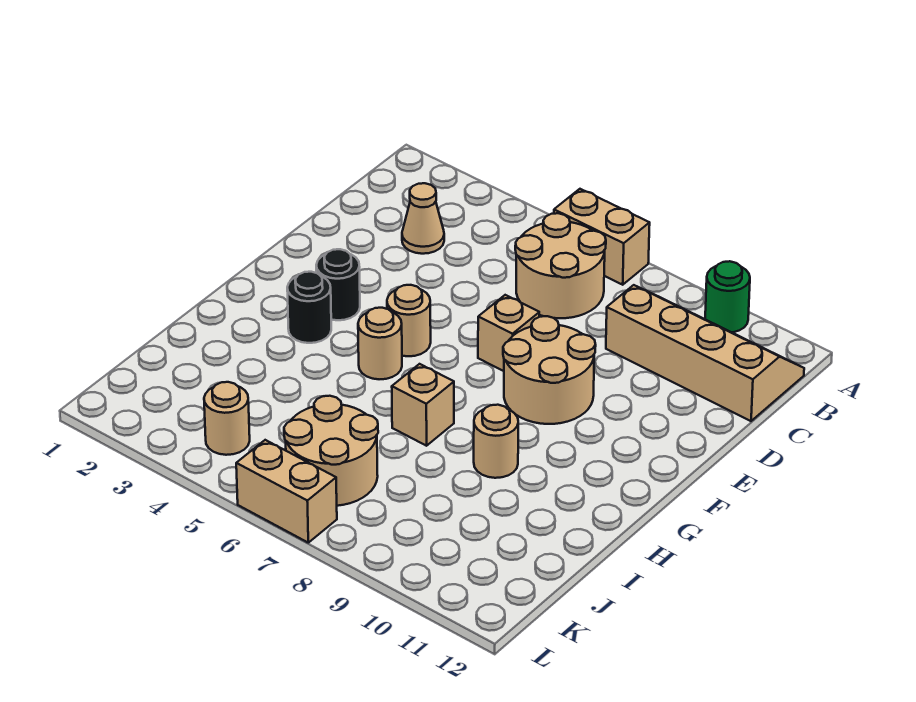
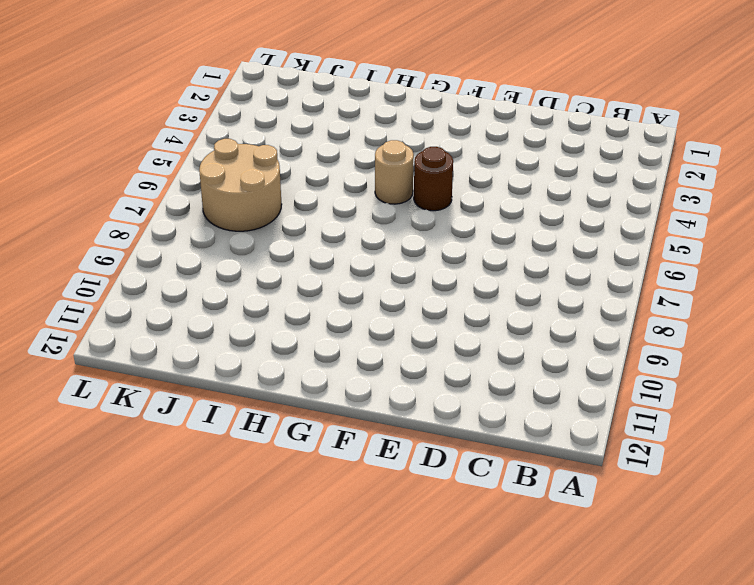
brown 1x1 round brick [414,147,453,211] -> tan 1x1 round brick [387,285,431,356]
none -> tan 1x2 brick [554,189,650,285]
none -> green 1x1 round brick [705,261,750,332]
none -> tan 2x2 round brick [515,213,606,318]

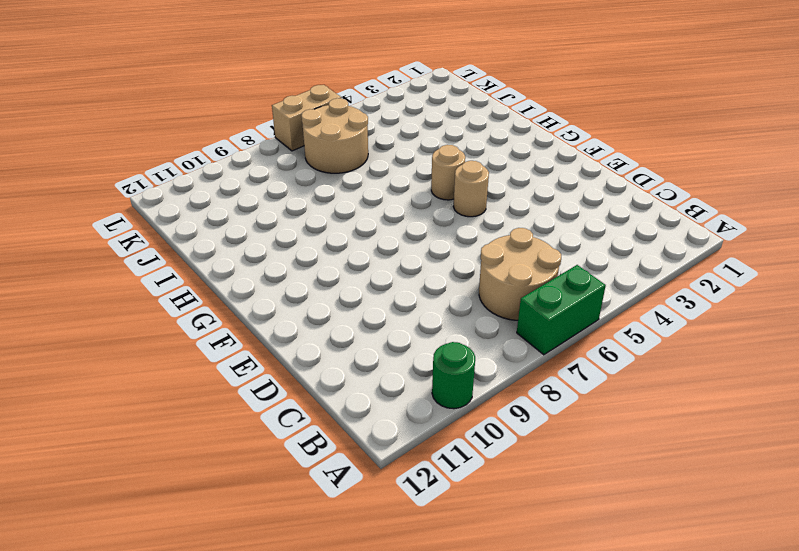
green 1x2 brick [517,265,606,355] -> tan 1x2 brick [554,189,650,285]
none -> tan 2x4 slope [606,285,804,421]
none -> tan 1x1 cone [402,183,444,254]
none -> tan 1x1 brick [478,295,539,371]

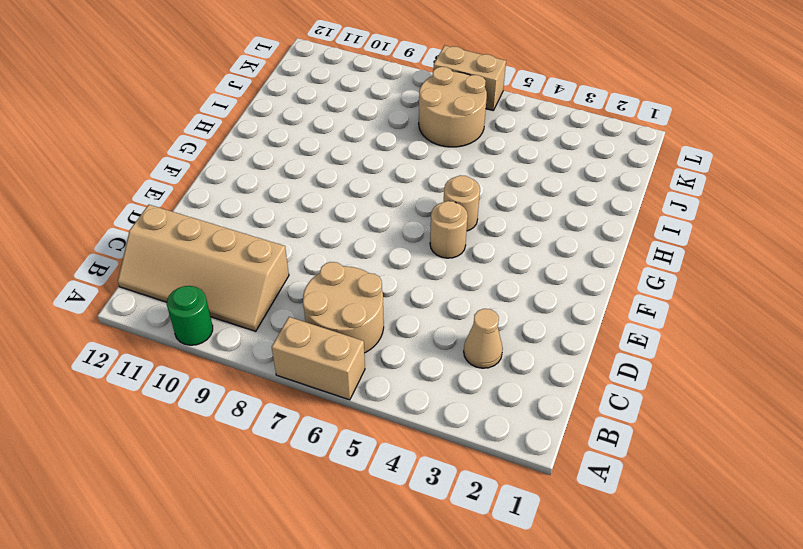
none -> tan 1x1 brick [478,295,539,371]
none -> tan 2x2 round brick [503,316,596,424]
none -> black 1x1 round brick [316,249,360,320]

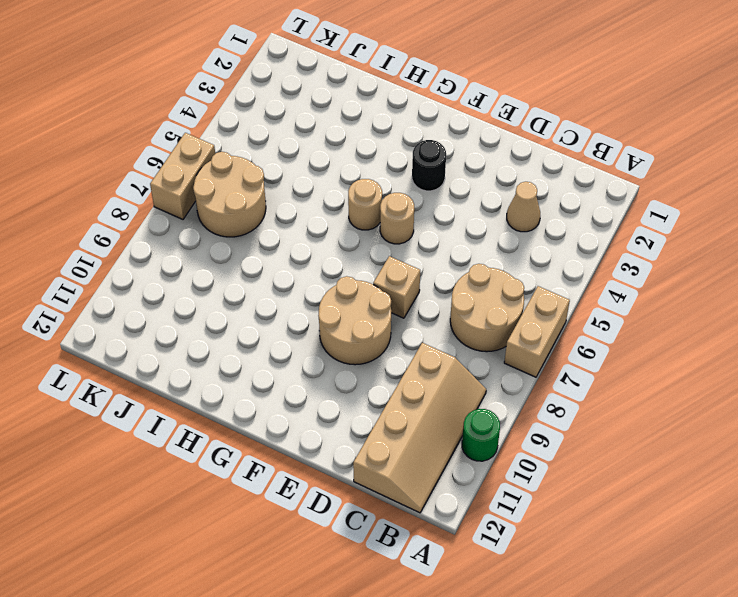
none -> black 1x1 round brick [287,272,331,343]
none -> tan 1x1 brick [392,364,454,446]
none -> tan 1x1 round brick [474,405,518,478]

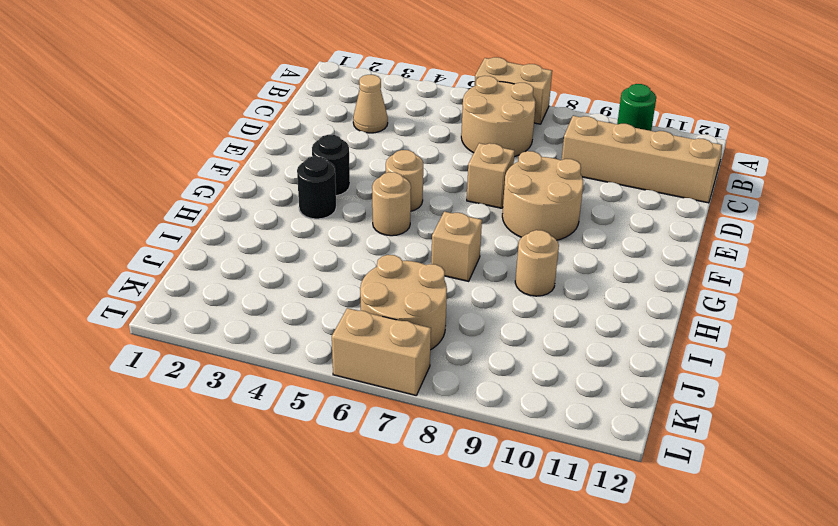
none -> tan 1x1 round brick [204,382,250,455]

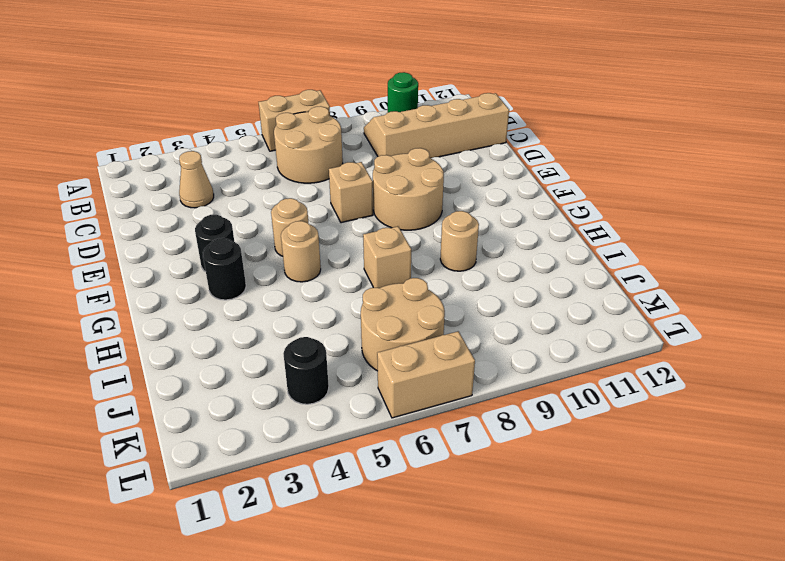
black 1x1 round brick [283,337,329,404] -> tan 1x1 round brick [204,382,250,455]

